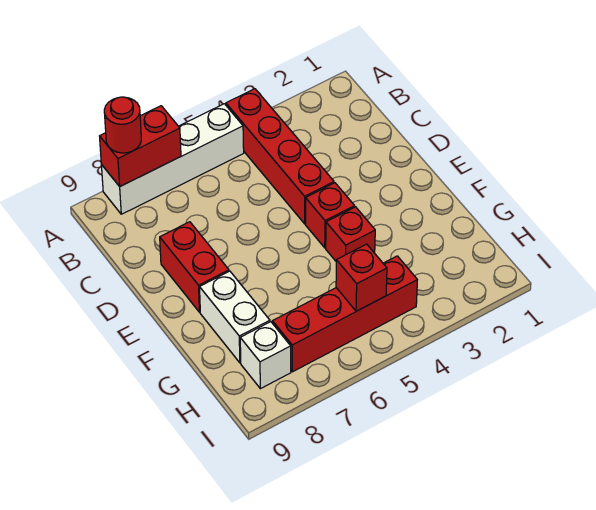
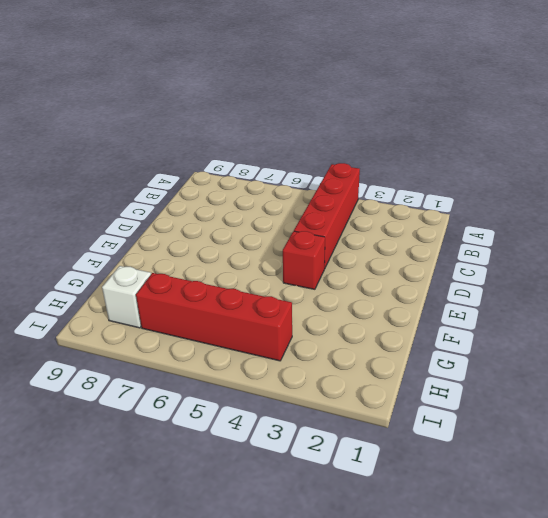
none -> white 1x4 brick [101,104,244,214]
none -> red 1x2 brick [160,222,229,312]

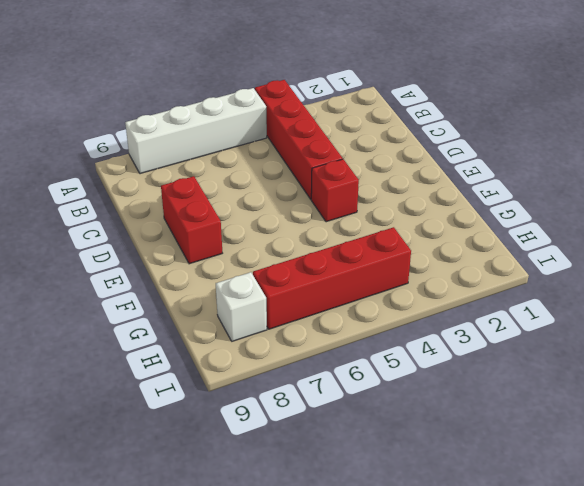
none -> red 1x1 brick [326,207,375,261]
none -> white 1x2 brick [200,271,270,363]

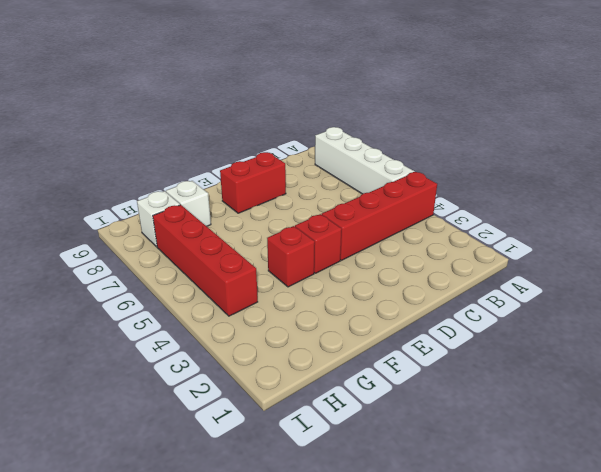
white 1x1 brick [166,181,211,226] -> white 1x2 brick [200,271,270,363]
none -> red 1x2 brick [100,106,181,186]
none -> red 1x1 brick [336,244,387,311]

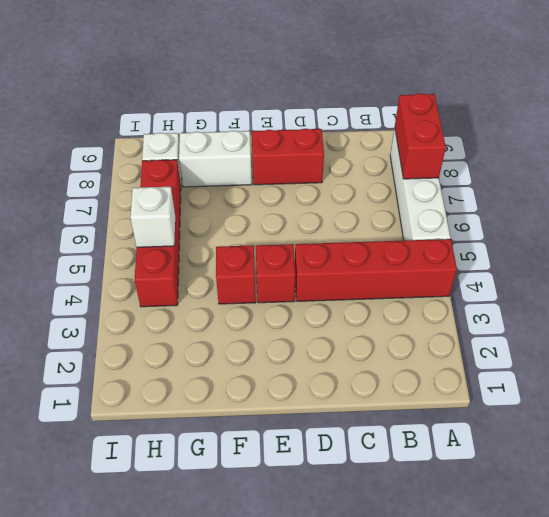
white 1x1 brick [130,187,175,247] -> red 1x1 brick [336,244,387,311]
none -> red 1x1 round brick [104,97,141,153]

